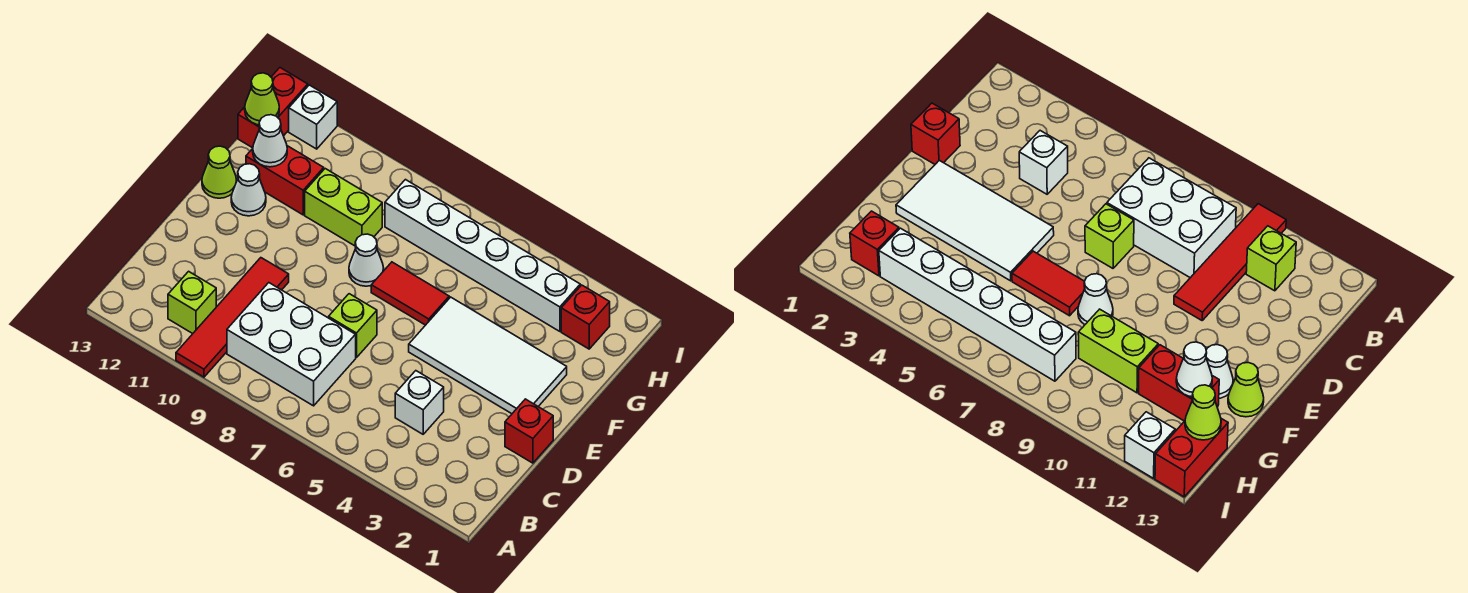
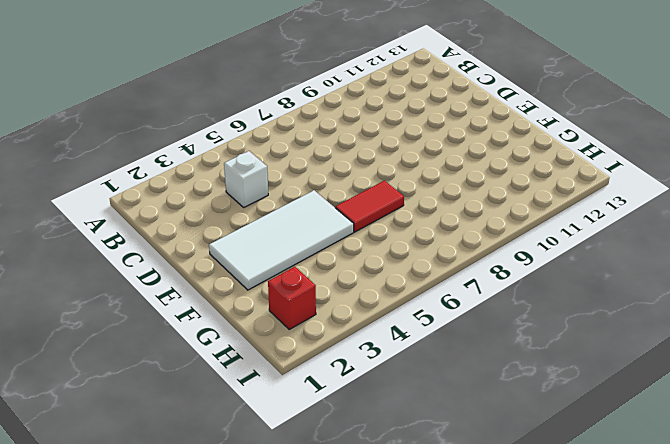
none -> red 1x4 tile [176,258,289,377]
none -> white 2x3 brick [227,283,356,406]
none -> lime 1x1 brick [168,271,216,334]

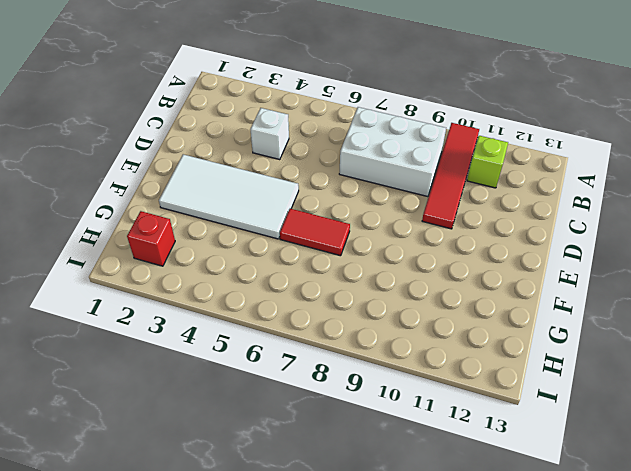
none -> red 1x1 brick [505,399,553,463]
none -> lime 1x1 brick [329,294,377,358]
none -> white 1x1 cone [349,234,384,286]

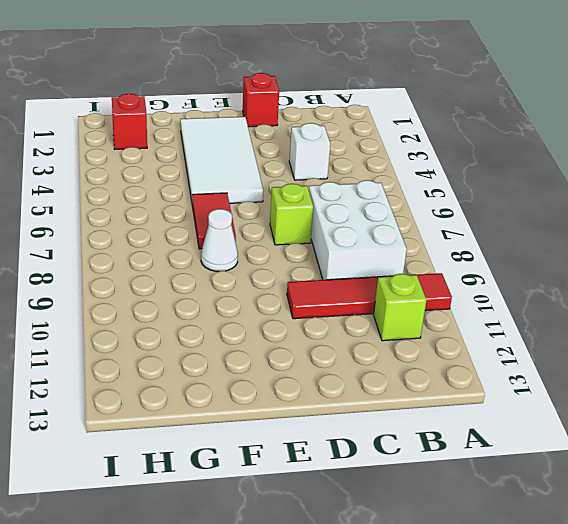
none -> white 1x1 cone [231,164,266,216]
none -> lime 1x1 cone [202,146,237,198]
none -> lime 1x2 brick [305,169,382,246]

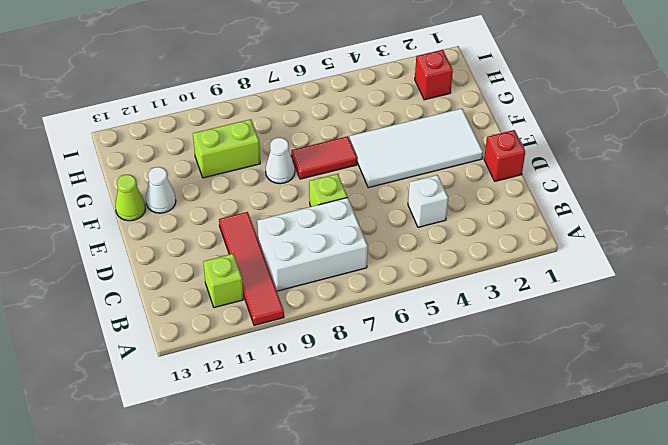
none -> red 1x2 brick [246,146,324,215]
none -> white 1x6 brick [385,180,580,331]
none -> red 1x2 brick [238,68,308,148]

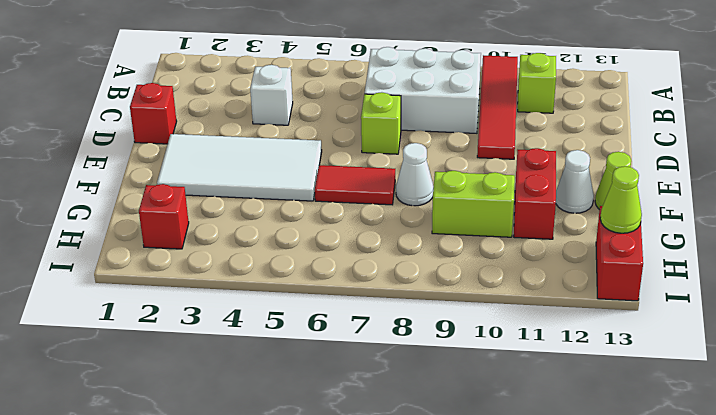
red 1x2 brick [514,148,556,239] -> red 1x2 brick turned to [246,146,324,215]
none -> white 1x6 brick [385,180,580,331]
none -> white 1x1 brick [289,85,337,149]
none -> white 1x1 cone [253,115,287,167]

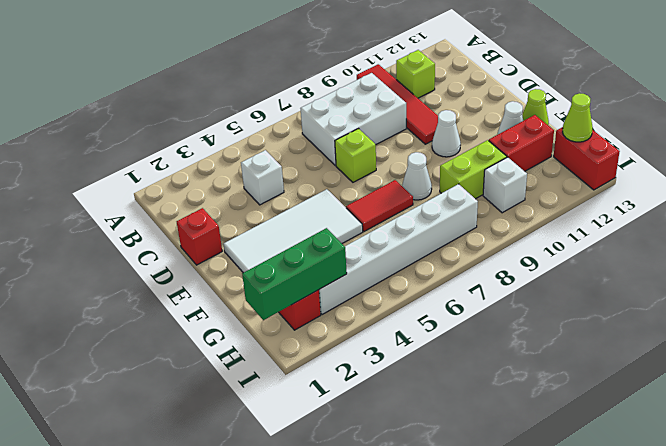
white 1x1 cone [432,110,461,157] -> white 1x1 cone moved to [253,115,287,167]
green 1x3 brick [242,228,347,320] -> none
white 1x1 brick [483,157,527,213] -> white 1x1 brick moved to [289,85,337,149]

